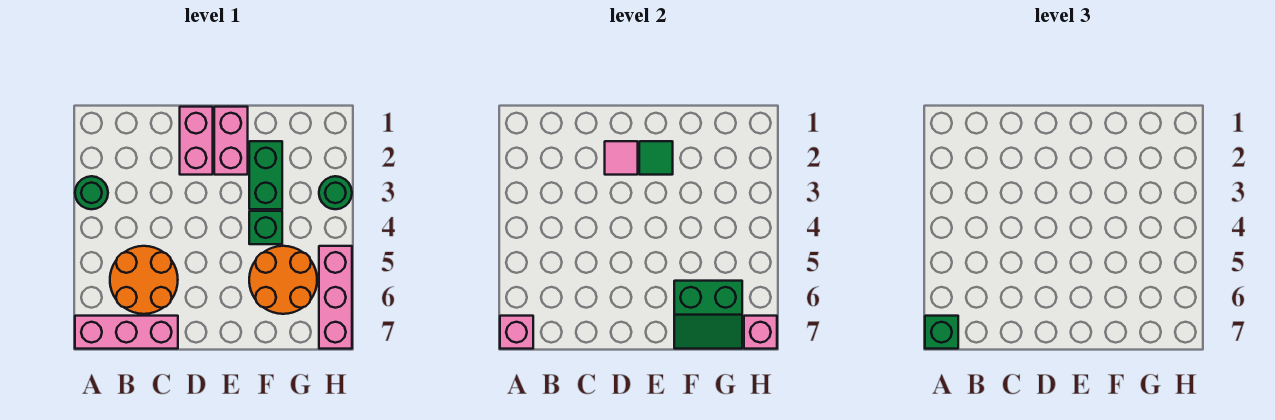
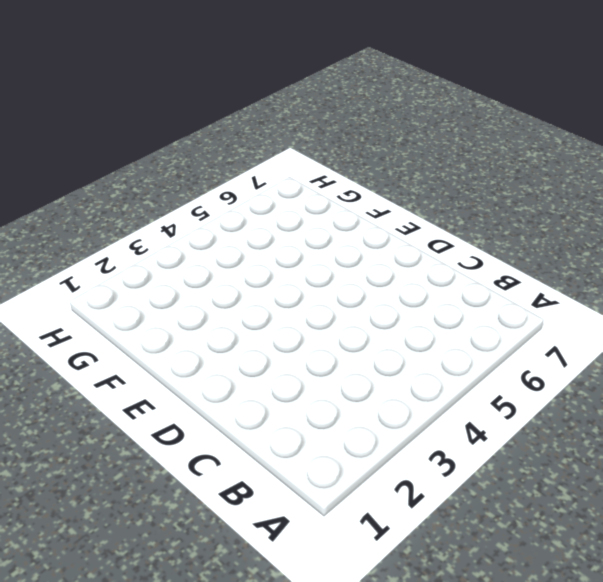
none -> green 1x1 round brick [75,176,108,209]
none -> pink 1x3 brick [75,316,178,349]
none -> orange 2x2 round brick [110,246,178,314]

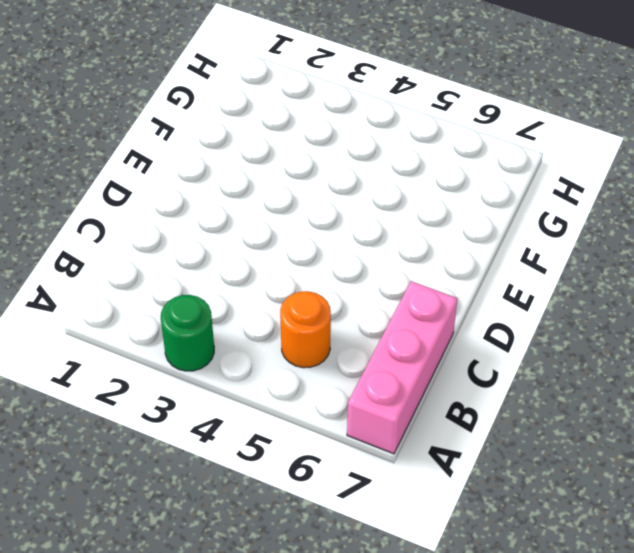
orange 1x1 round brick [280,291,331,368] -> orange 2x2 round brick [110,246,178,314]
none -> pink 1x2 brick [180,107,213,175]
none -> pink 1x2 brick [214,107,248,175]
none -> green 1x2 brick [249,141,282,209]

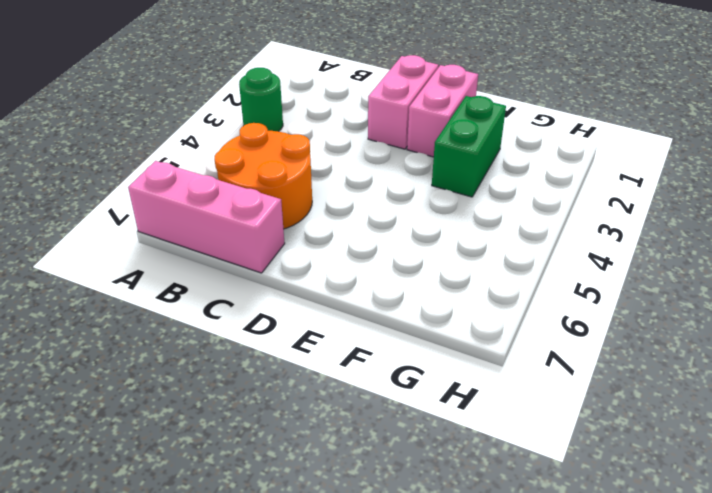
none -> green 1x1 brick [249,211,282,244]
none -> orange 2x2 round brick [249,246,317,314]
none -> green 1x1 round brick [319,176,352,209]

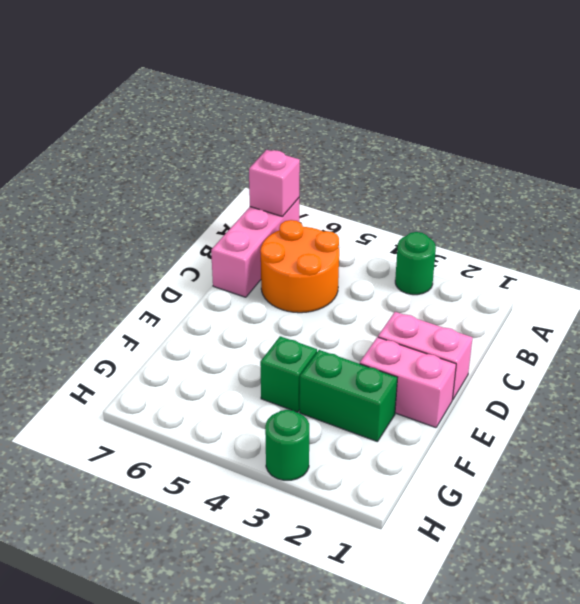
none -> orange 2x2 round brick [249,246,317,314]
none -> pink 1x3 brick [319,246,352,349]
none -> pink 1x1 tile [605,141,638,175]

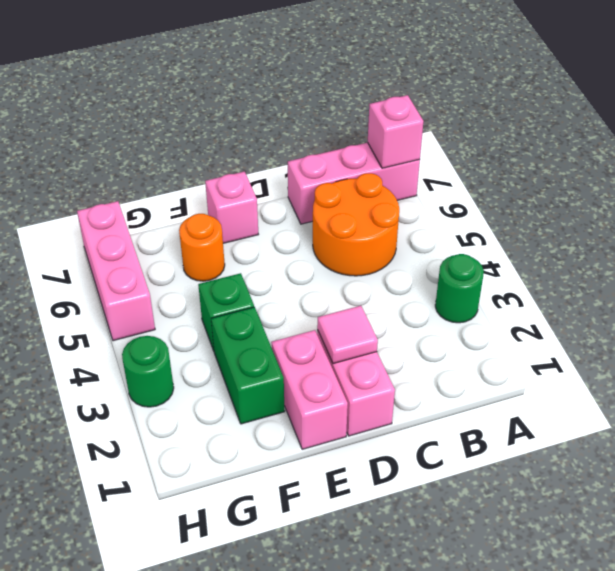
pink 1x1 brick [205,172,258,243] -> pink 1x1 brick moved to [744,316,777,349]
orange 1x1 round brick [179,214,225,281] -> orange 2x2 round brick [249,246,317,314]
none -> green 1x1 tile [639,141,673,175]
none -> green 2x2 slope [674,281,742,349]
none -> green 1x1 brick [925,316,958,349]

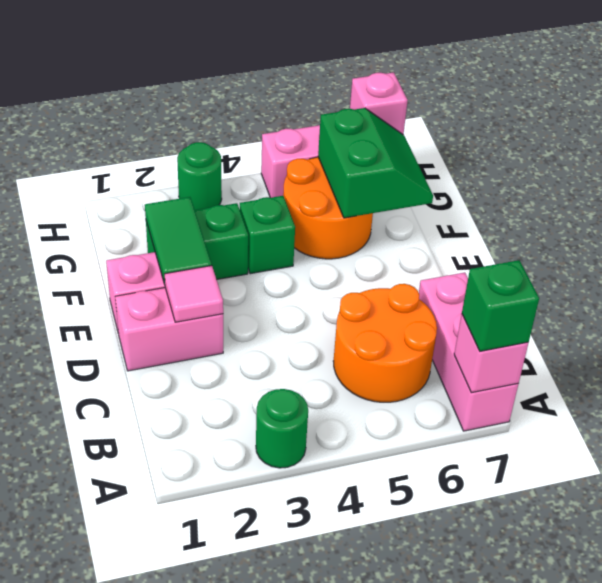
green 1x2 tile [145,197,212,284] -> green 1x1 tile [639,141,673,175]

